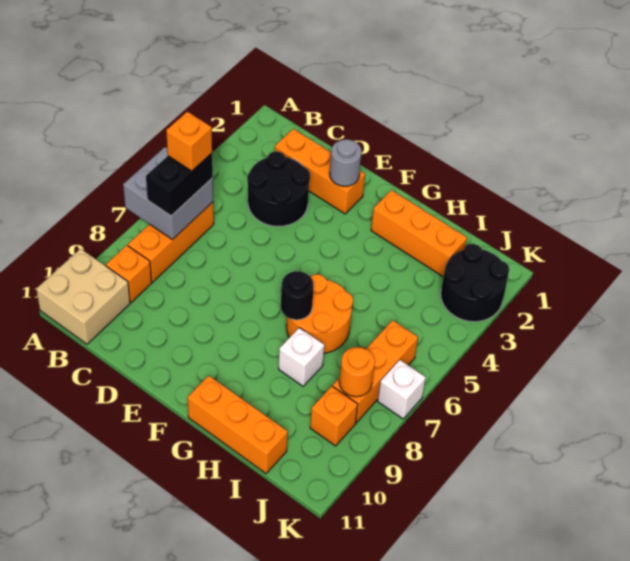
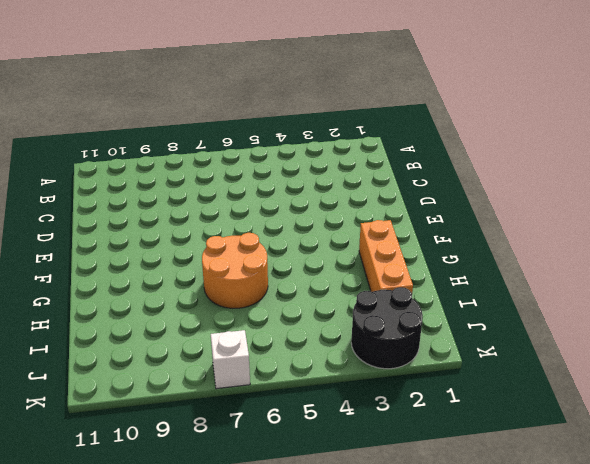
none -> tan 2x2 brick [36,249,130,344]
none -> orange 1x3 brick [128,202,214,282]
none -> orange 1x1 brick [106,245,152,302]

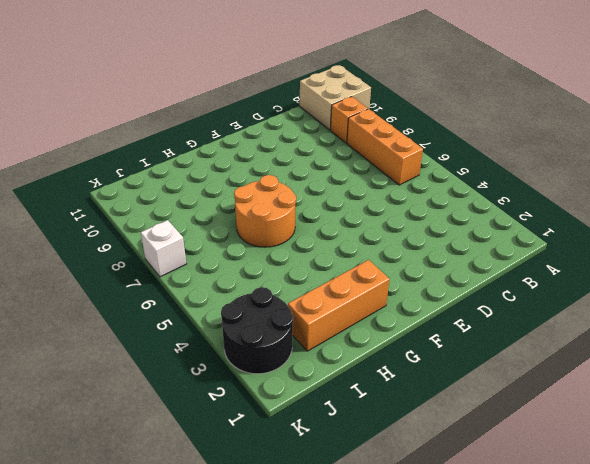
none -> orange 1x3 brick [275,129,365,214]
none -> black 2x2 round brick [247,151,310,226]
none -> orange 1x3 brick [187,376,288,474]

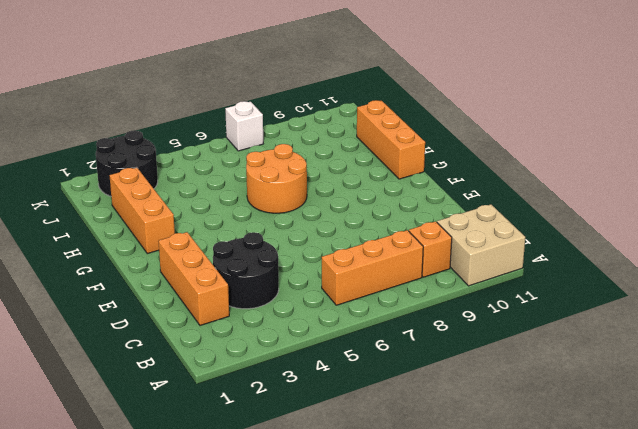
none -> white 1x1 brick [279,328,324,386]
none -> orange 1x3 brick [333,320,418,423]
none -> orange 1x1 brick [310,386,358,446]

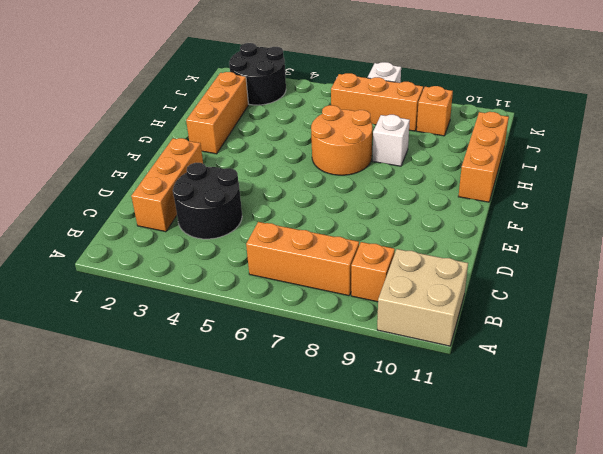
none -> grey 2x2 brick [123,147,213,240]
none -> grey 1x1 round brick [330,139,362,186]
none -> black 1x1 round brick [281,271,314,320]

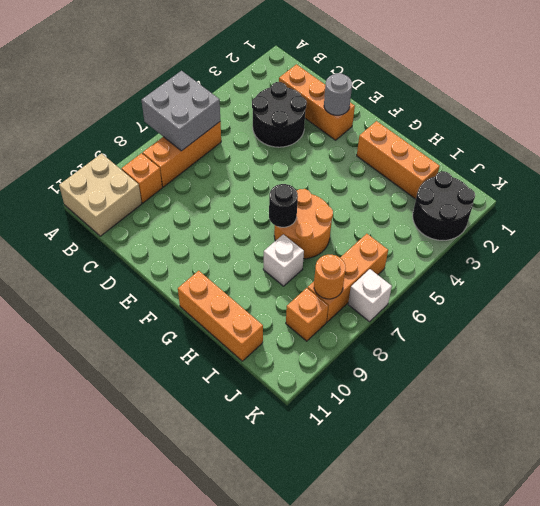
none -> black 1x2 brick [146,153,213,216]
none -> orange 1x1 brick [166,112,212,171]

